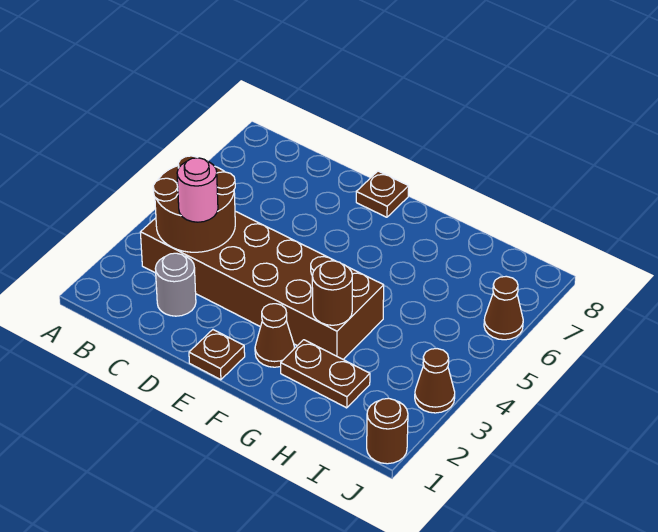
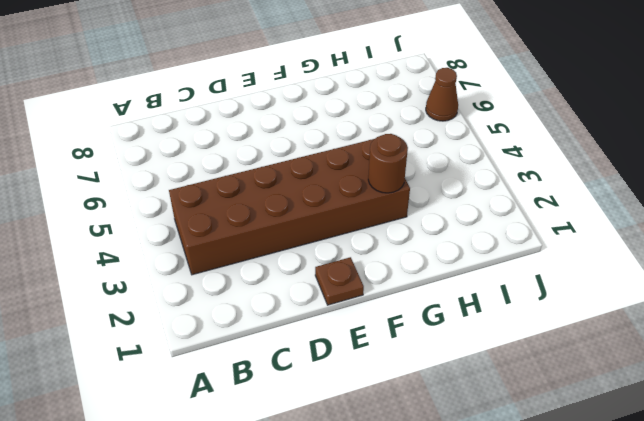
none -> grey 1x1 round brick [155,253,196,316]
none -> brown 1x1 plate [356,171,409,217]
none -> brown 1x1 cone [255,304,294,367]

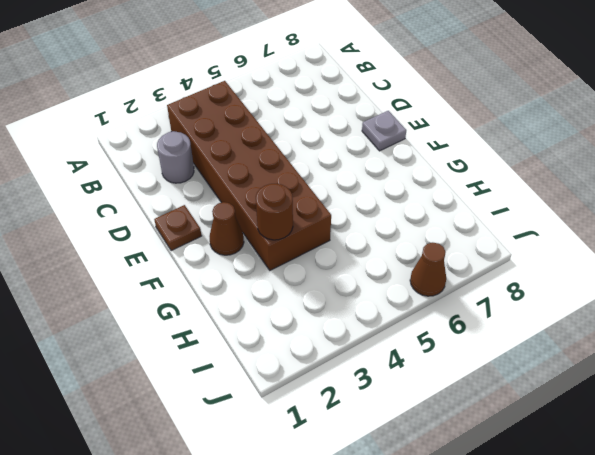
grey 1x1 plate [362,111,406,151] -> brown 1x1 plate [356,171,409,217]
none -> brown 1x2 plate [281,340,370,408]
none -> brown 1x1 round brick [367,398,408,464]
none -> brown 1x1 cone [415,349,455,413]

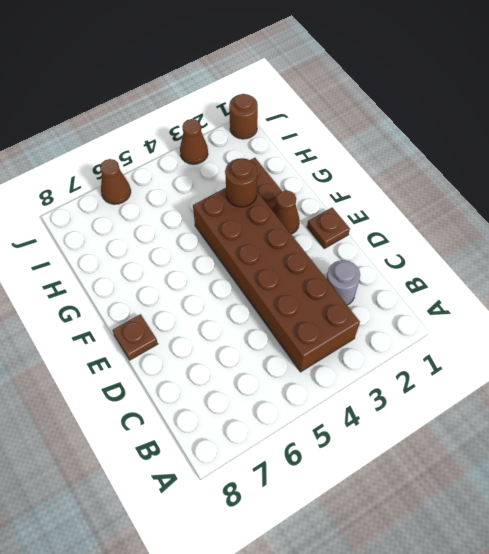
none -> brown 2x2 round brick [153,156,235,252]
none -> pink 1x1 round brick [177,158,218,222]

